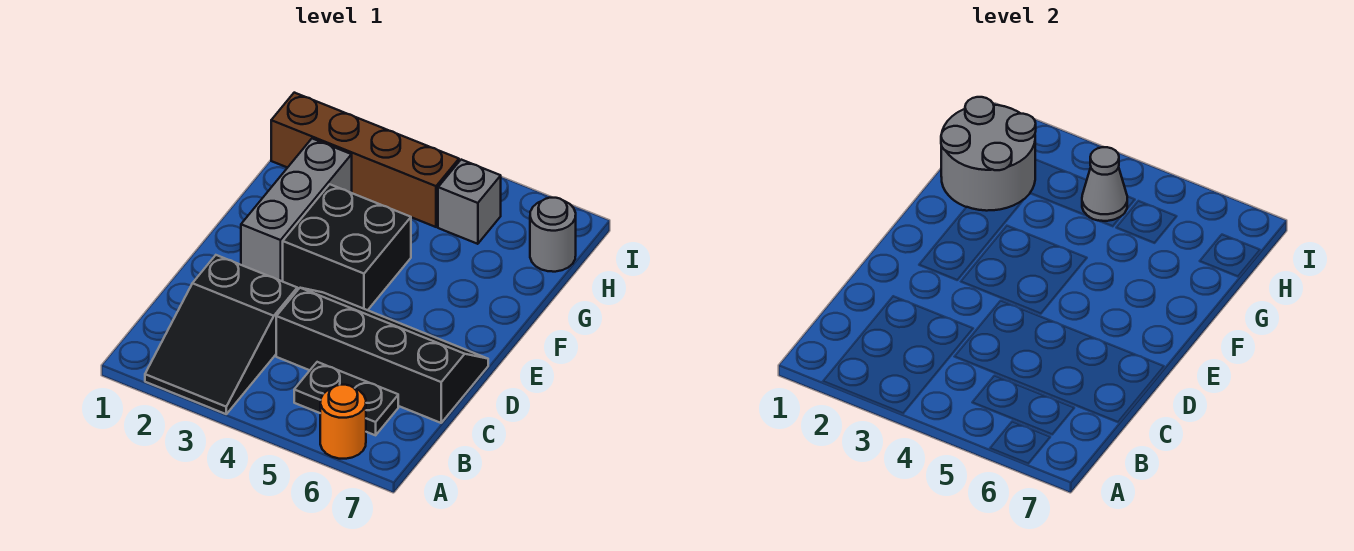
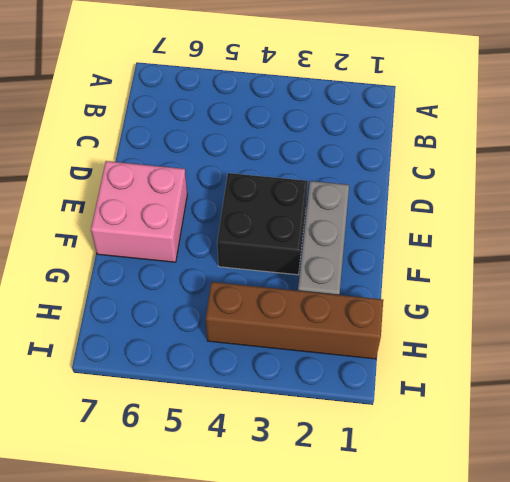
pink 2x2 brick [91,161,187,262] -> none
none -> black 2x3 slope [145,255,297,414]
none -> orange 1x1 round brick [320,385,366,459]

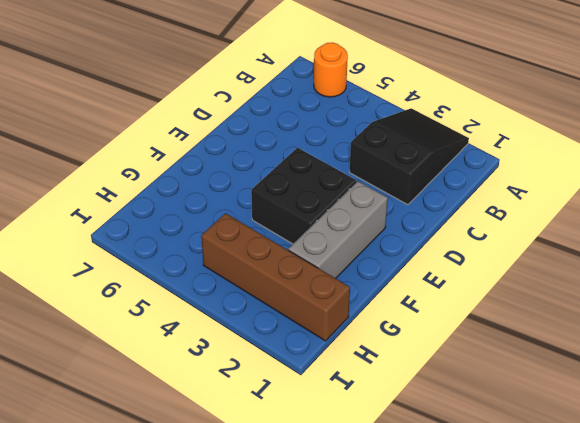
none -> black 1x2 plate [294,362,398,435]
none -> black 2x4 slope [276,288,488,423]

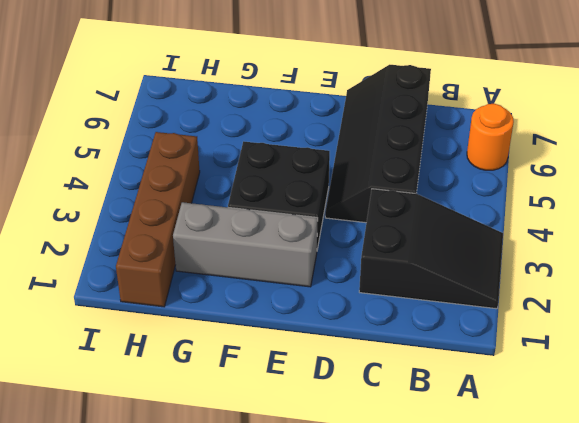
none -> black 1x2 plate [294,362,398,435]
none -> grey 1x1 brick [438,160,501,244]

